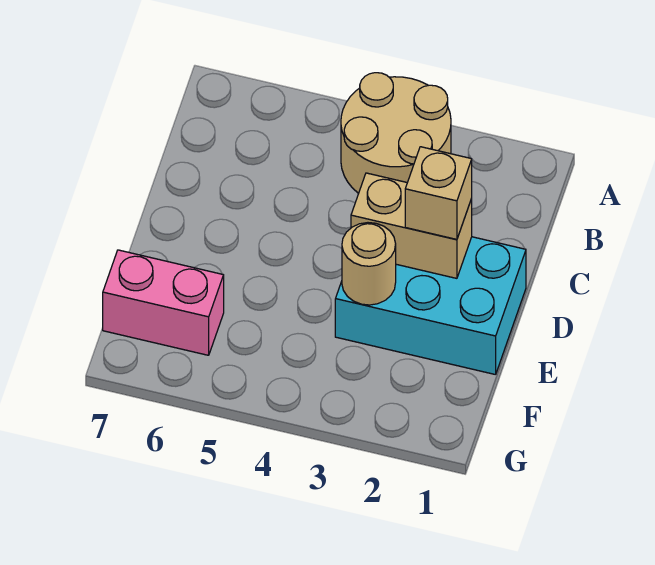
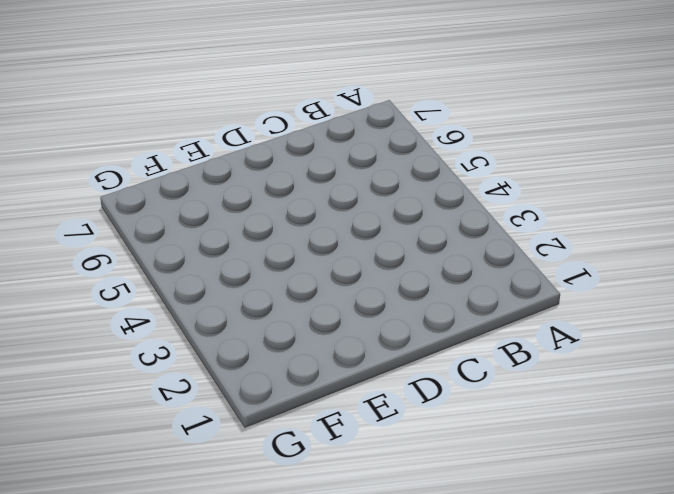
none -> tan 2x2 round brick [341,73,451,193]
none -> cyan 2x3 brick [335,237,526,375]

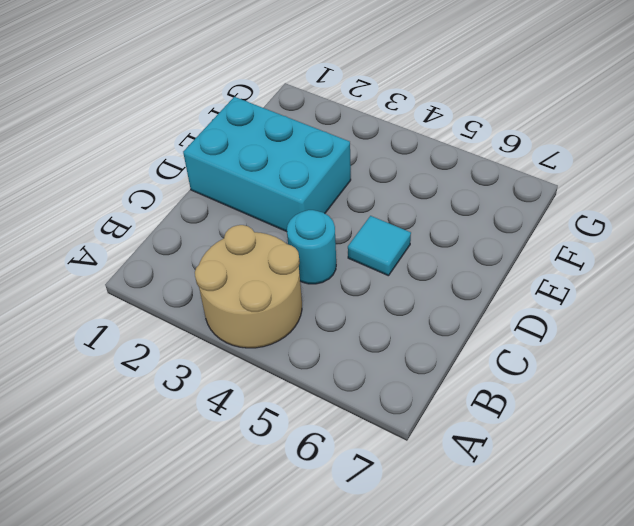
cyan 1x1 round brick [287,210,336,284] -> none
cyan 1x1 tile [348,216,411,276] -> none
none -> pink 1x2 brick [103,250,224,355]
none -> tan 1x2 brick [351,173,472,278]

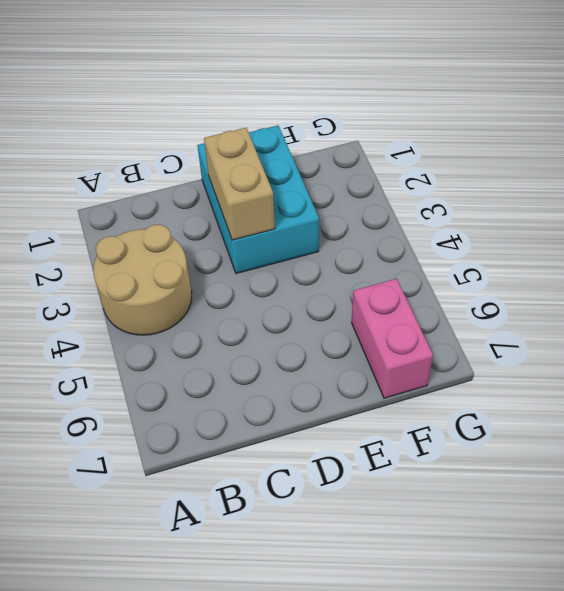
none -> tan 1x1 round brick [342,223,396,305]
none -> tan 1x1 brick [405,147,472,239]

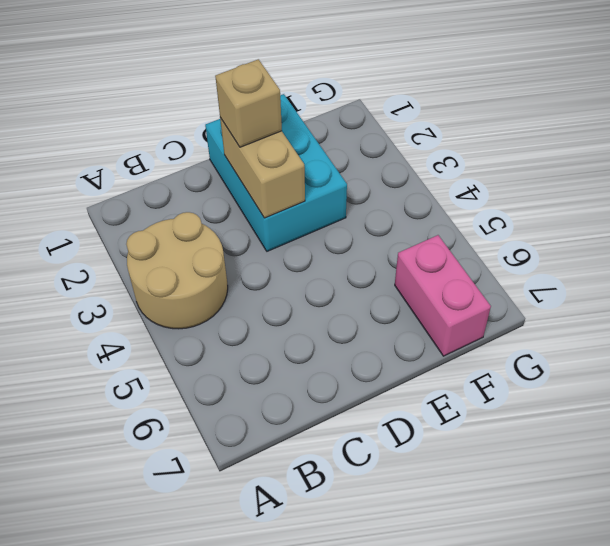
none -> tan 1x1 round brick [342,223,396,305]

